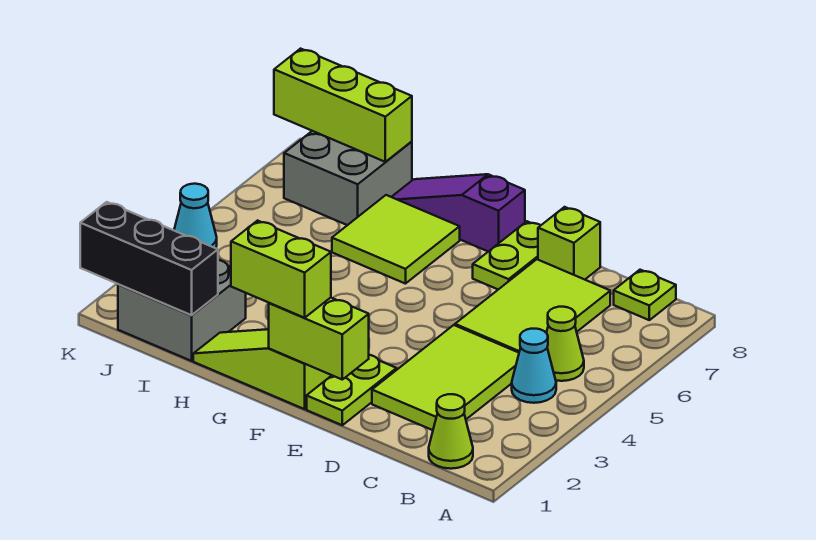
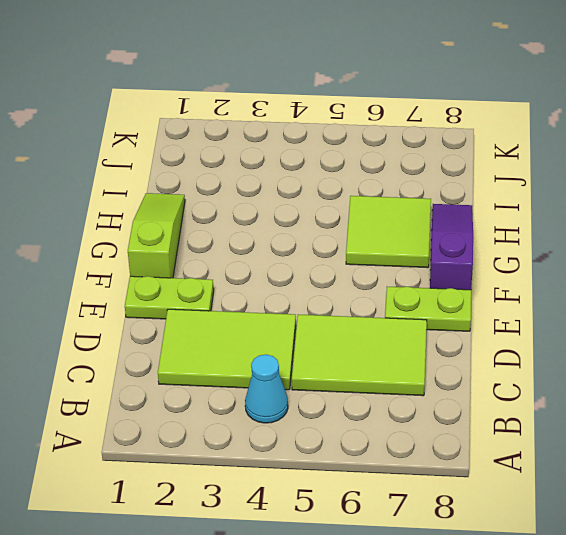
none -> lime 1x1 cone [429,394,473,469]
none -> lime 1x1 cone [546,307,584,381]
none -> lime 1x1 plate [614,270,676,320]

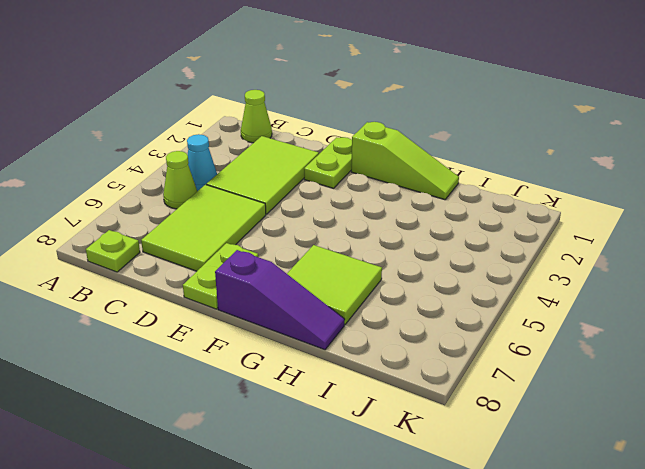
none -> lime 1x1 brick [538,207,600,280]
none -> grey 2x2 brick [118,260,246,361]
none -> grey 2x2 brick [284,131,412,225]

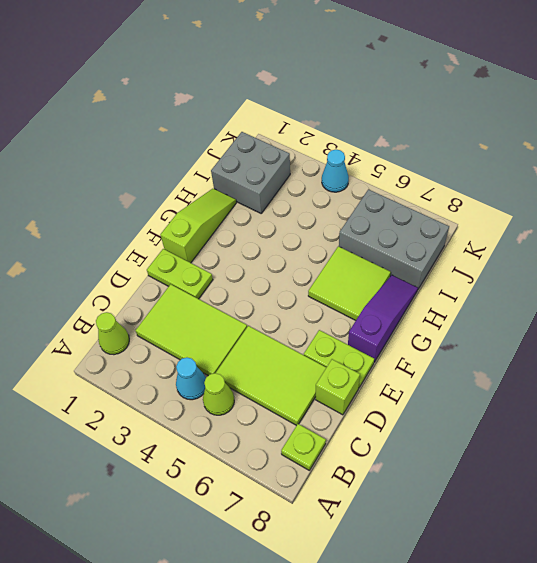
grey 2x3 brick [339,189,449,289] -> grey 2x2 brick [284,131,412,225]
none -> lime 1x2 brick [269,298,369,379]
none -> black 1x3 brick [80,202,218,315]
none -> lime 1x3 brick [274,49,412,162]

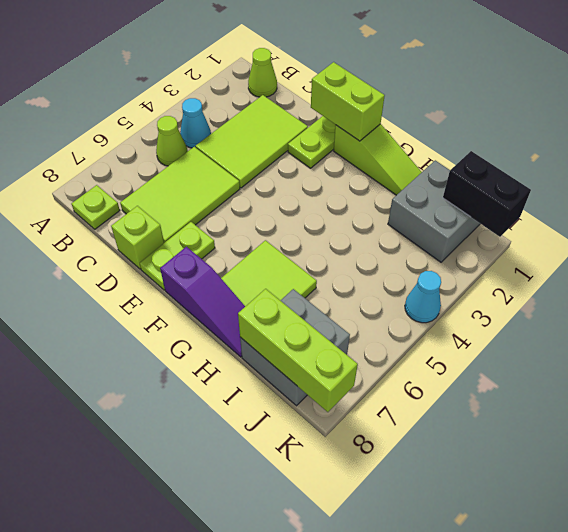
black 1x2 brick [443,151,531,237] -> black 1x3 brick [80,202,218,315]
none -> lime 1x2 brick [231,221,331,318]

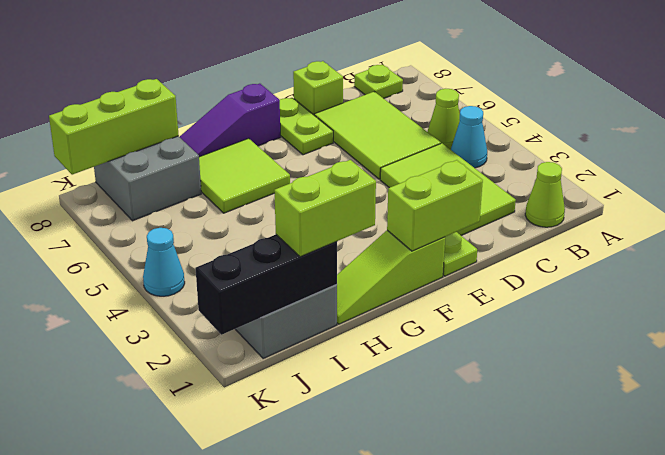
lime 1x2 brick [274,160,376,257] -> lime 1x2 brick moved to [231,221,331,318]

